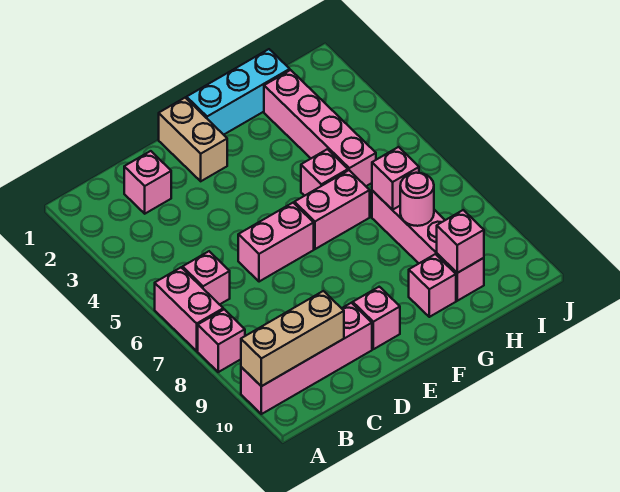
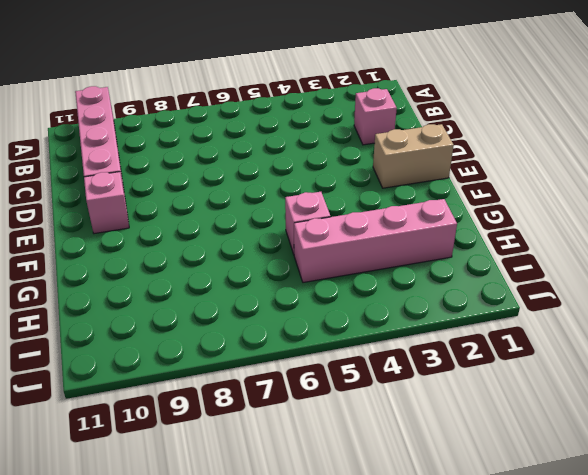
none -> pink 1x2 brick [155,268,223,351]
none -> pink 1x1 brick [198,309,245,372]
none -> pink 1x1 brick [183,251,230,305]

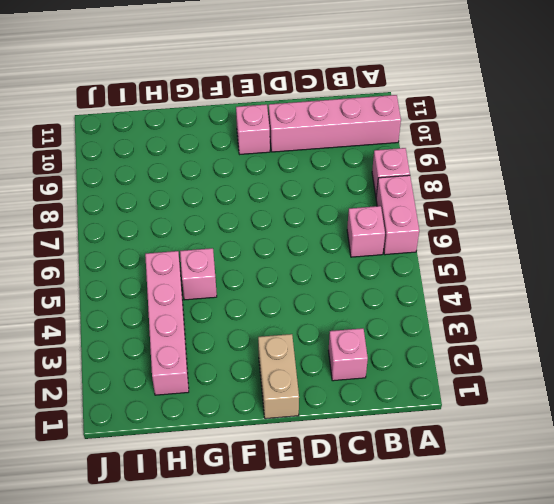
none -> pink 1x2 brick [238,203,314,282]
none -> cyan 1x3 brick [187,49,290,135]
none -> pink 1x2 brick [294,170,370,249]

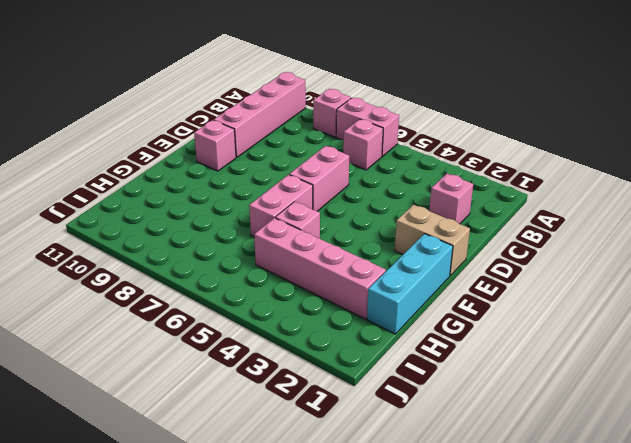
none -> pink 1x1 brick [409,254,456,317]
none -> pink 1x4 brick [372,191,484,301]
none -> tan 1x3 brick [241,291,344,386]

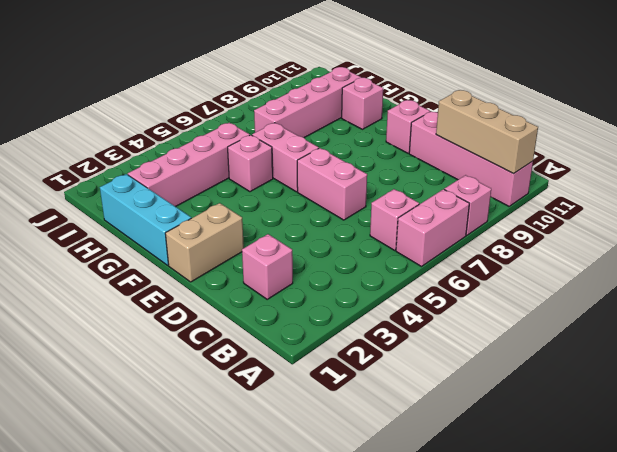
none -> pink 1x1 brick [372,147,419,210]
none -> pink 1x1 round brick [400,173,434,226]
none -> pink 1x1 brick [437,210,484,273]

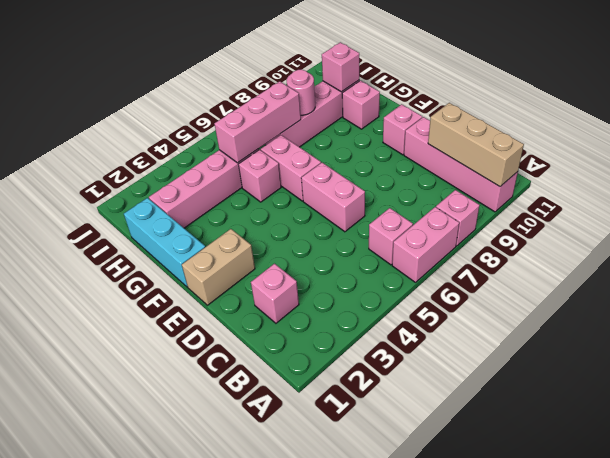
pink 1x3 brick [215,81,301,163] -> pink 1x1 brick [372,147,419,210]

